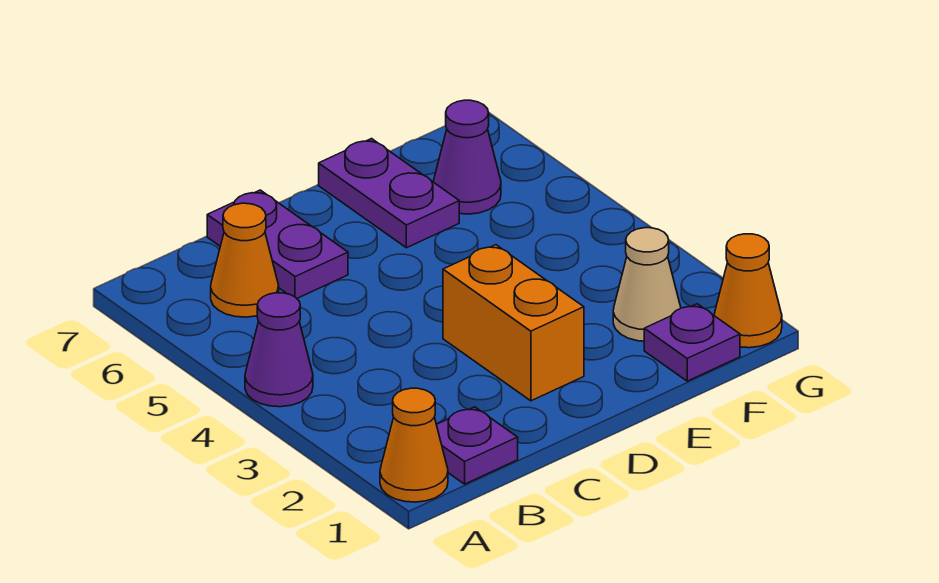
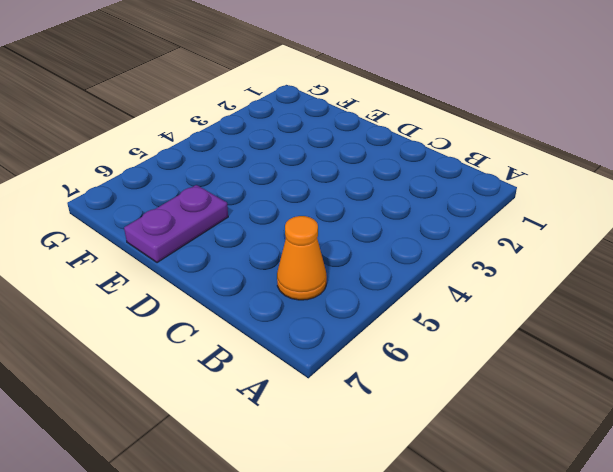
none -> orange 1x1 cone [380,388,448,502]
none -> purple 1x1 cone [245,293,313,407]

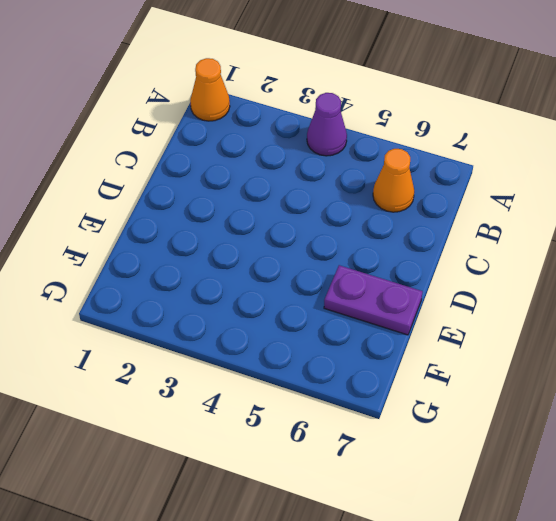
none -> purple 1x1 plate [436,407,518,484]
none -> purple 1x2 plate [207,190,348,298]

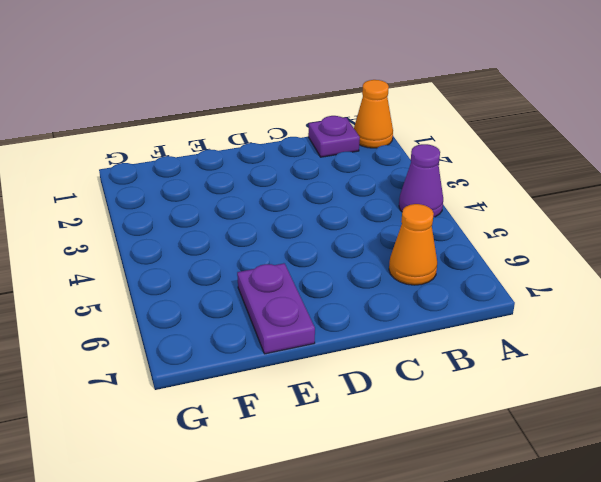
none -> purple 1x2 plate [207,190,348,298]
none -> orange 1x2 brick [443,245,584,401]

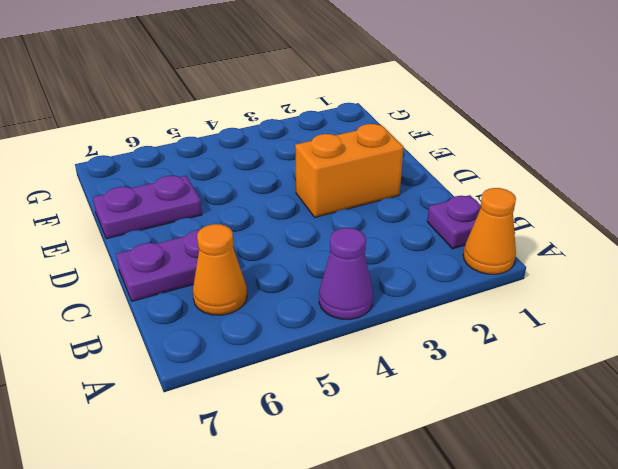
none -> purple 1x1 plate [644,304,740,381]
none -> tan 1x1 cone [613,228,681,341]

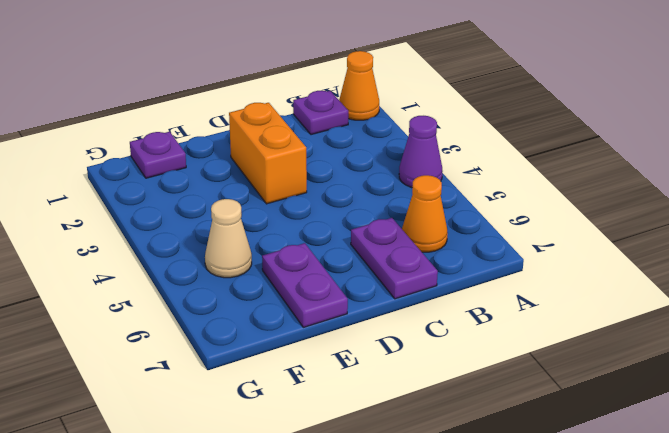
tan 1x1 cone [205,199,252,278] -> tan 1x1 cone moved to [613,228,681,341]
none -> purple 1x1 cone [434,100,501,214]
none -> orange 1x1 cone [714,234,782,348]

